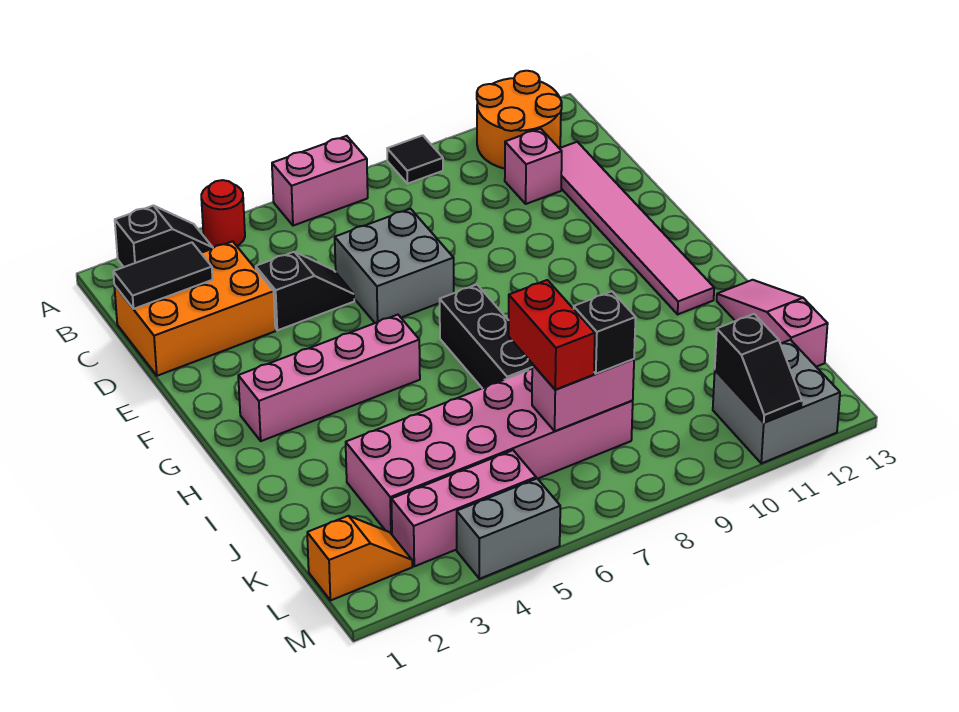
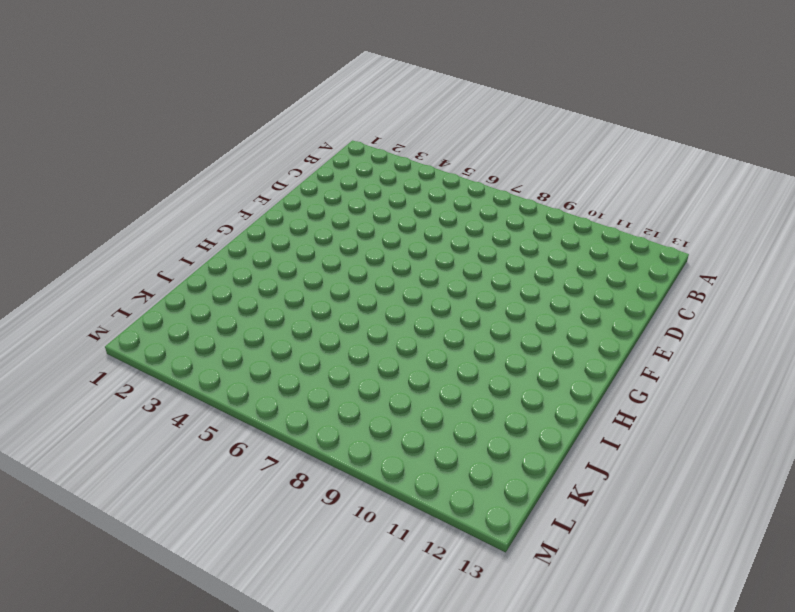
none -> black 1x2 slope [115,206,213,267]
none -> red 1x1 round brick [201,180,245,248]
none -> pink 1x2 brick [272,136,368,226]

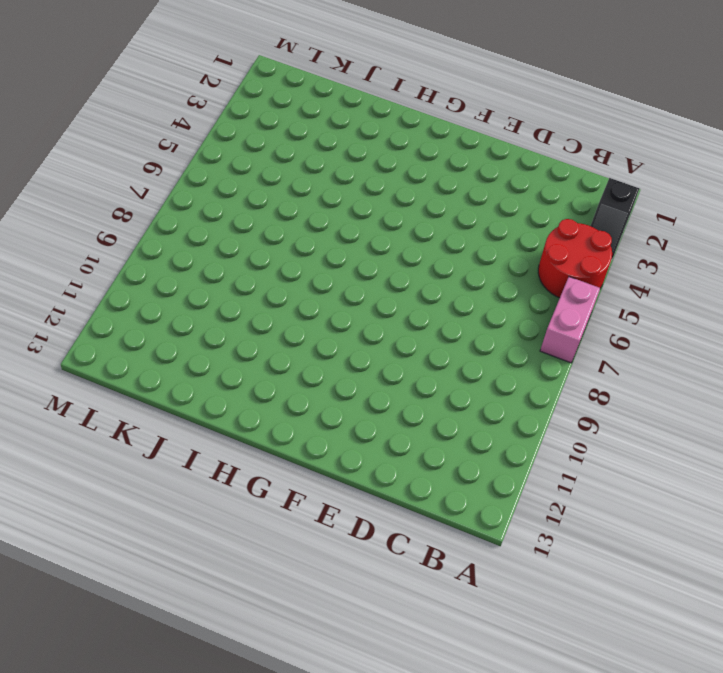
red 2x2 round brick [538,219,612,298] -> red 1x1 round brick [201,180,245,248]
none -> black 1x1 tile [387,135,443,184]
none -> orange 2x2 round brick [477,71,562,169]
none -> orange 2x3 brick [114,241,275,376]

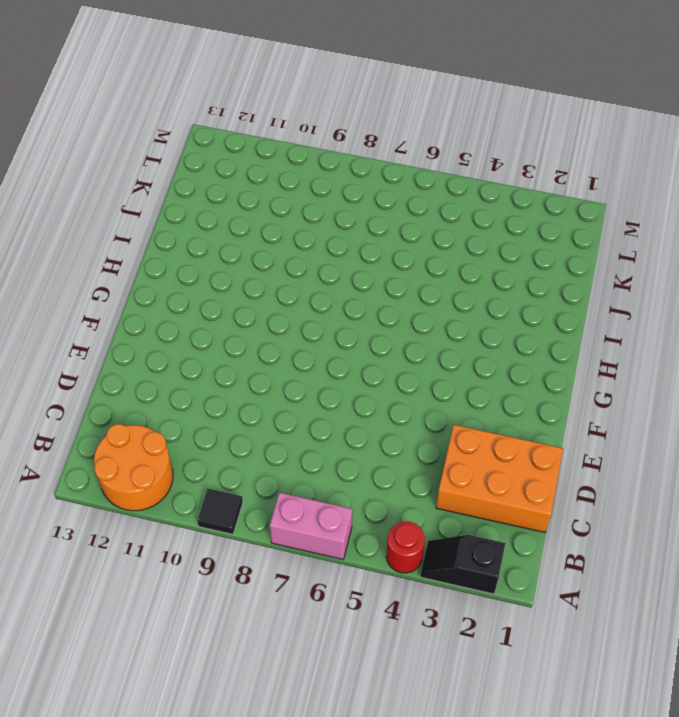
none -> pink 1x1 brick [505,129,562,204]
none -> pink 1x6 tile [559,142,714,314]
none -> black 1x2 slope [256,252,354,330]

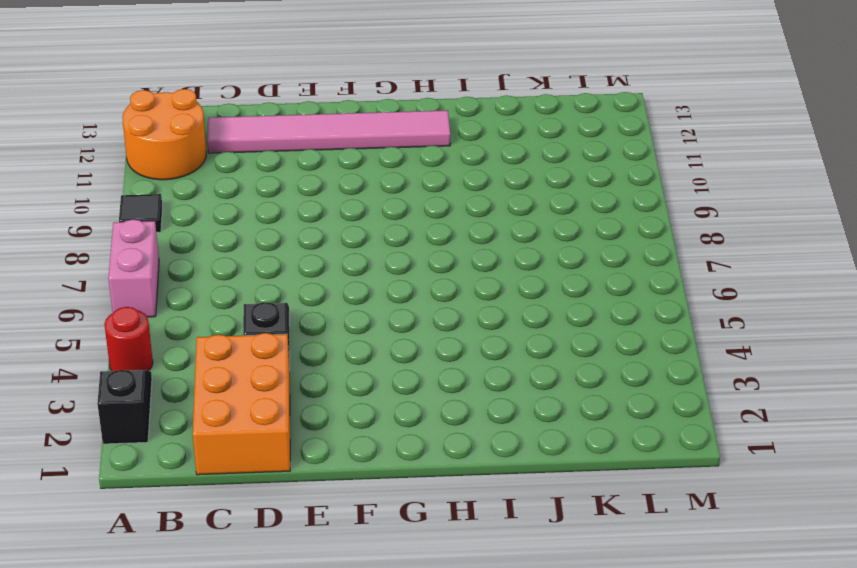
none -> pink 1x1 brick [505,129,562,204]
none -> grey 2x2 brick [335,209,454,323]
none -> pink 1x4 brick [238,315,420,441]

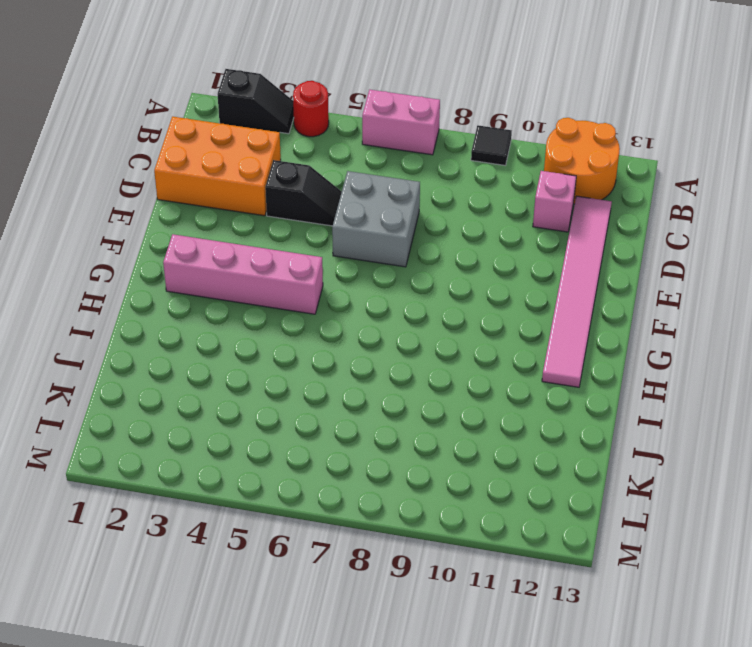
none -> black 1x3 brick [440,285,532,388]
none -> pink 1x3 slope [717,280,828,367]
none -> pink 2x6 brick [346,368,633,534]

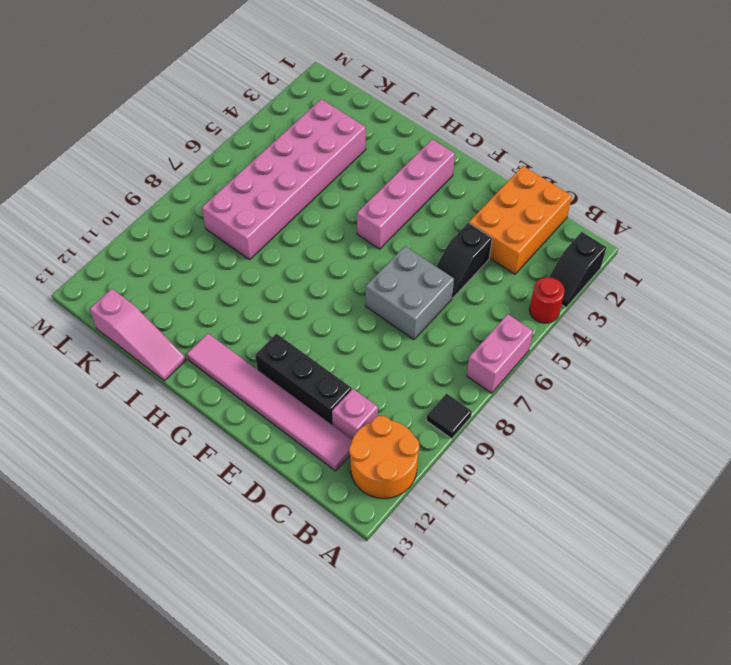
black 1x3 brick [255,334,352,425] -> black 1x3 brick moved to [440,285,532,388]
none -> orange 1x2 slope [307,516,412,600]
none -> pink 1x3 brick [391,450,536,566]
none -> grey 2x2 brick [713,340,840,463]

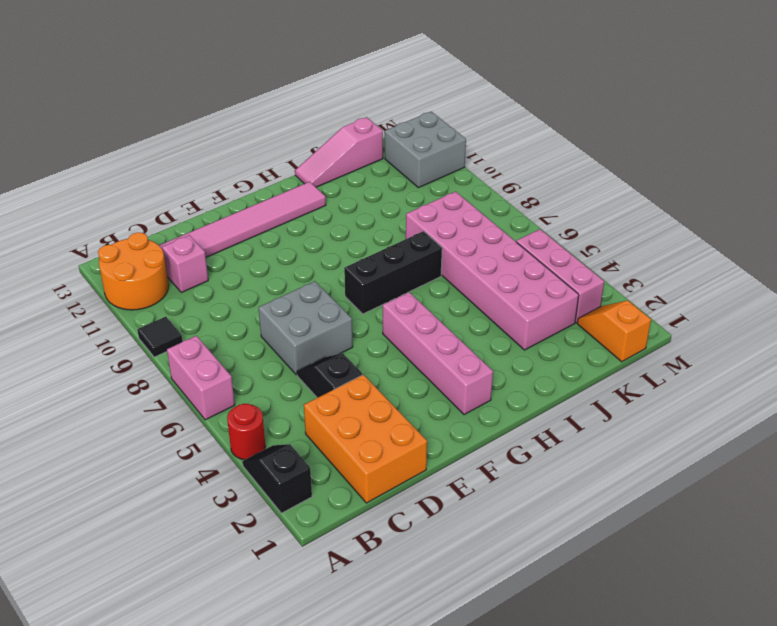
none -> grey 1x2 brick [457,479,560,579]
none -> black 1x2 tile [113,242,213,309]
none -> pink 1x2 brick [532,359,634,431]

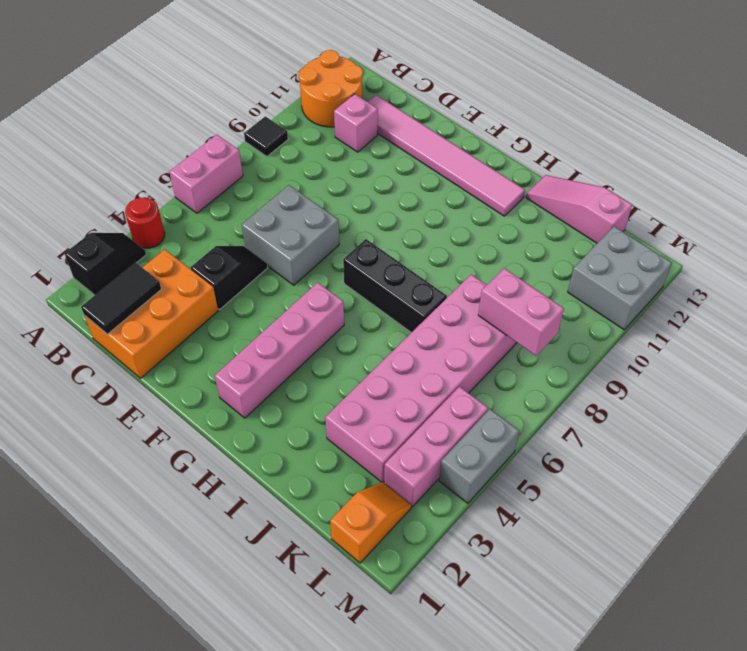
pink 1x2 brick [478,268,564,356] -> pink 1x2 brick turned to [532,359,634,431]
none -> black 1x2 slope [715,314,802,423]
none -> red 1x2 brick [509,280,595,390]
none -> black 1x1 brick [574,291,636,374]

